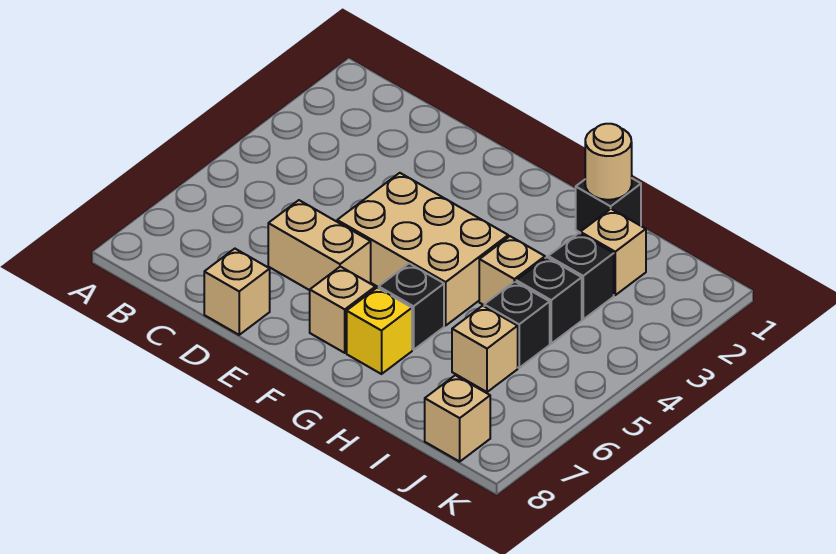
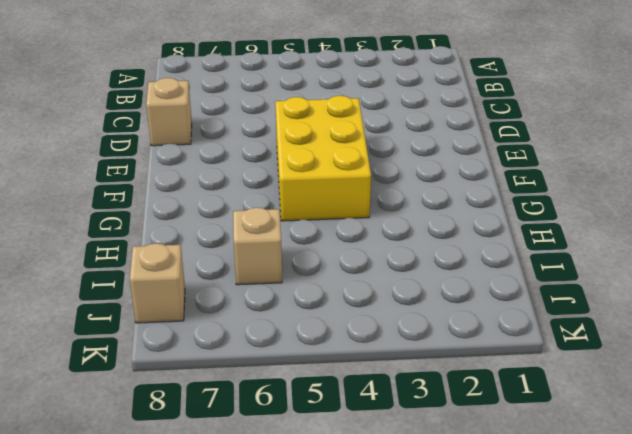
yellow 2x3 brick [275,96,371,221] -> tan 2x3 brick [337,173,508,326]
none -> tan 1x2 brick [268,200,371,290]
none -> tan 1x1 brick [310,267,375,353]
none -> black 1x1 brick [379,264,444,350]

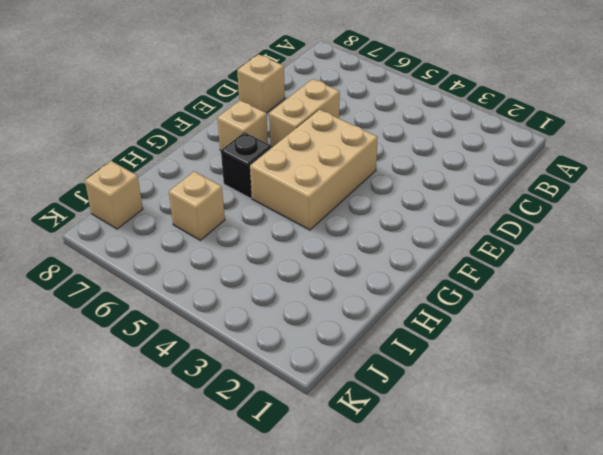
none -> yellow 1x1 brick [347,288,412,374]
none -> black 1x1 brick [576,179,641,232]
none -> tan 1x1 brick [479,236,545,305]

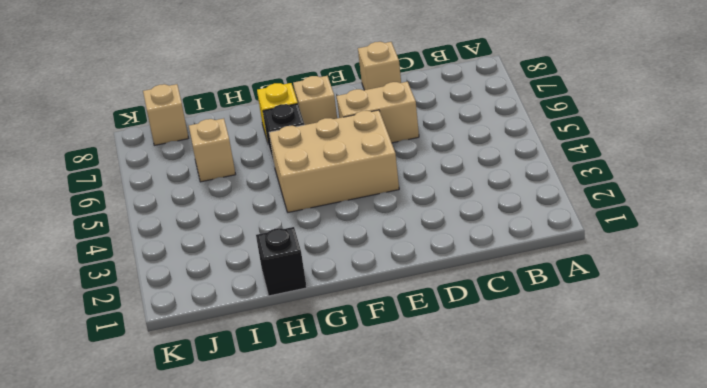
none -> tan 1x1 brick [479,236,545,305]
none -> tan 1x1 brick [580,209,646,295]
none -> black 1x1 brick [548,233,614,319]

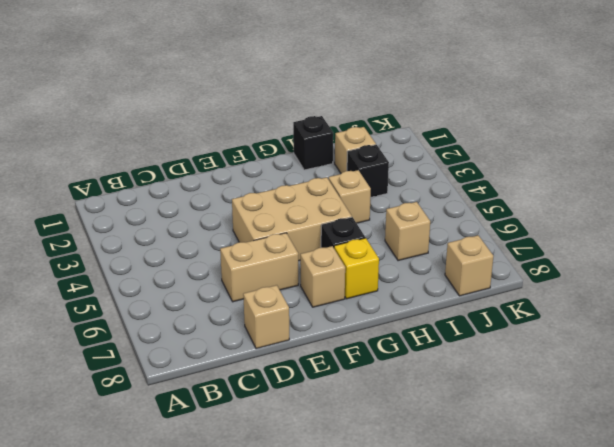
none -> black 1x1 brick [516,257,582,344]
none -> black 1x1 brick [484,281,550,368]
none -> tan 1x1 round brick [585,124,632,200]

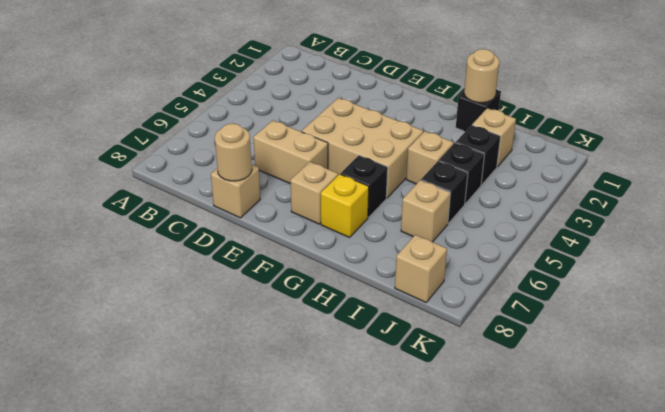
tan 1x1 round brick [215,124,252,181] -> none

